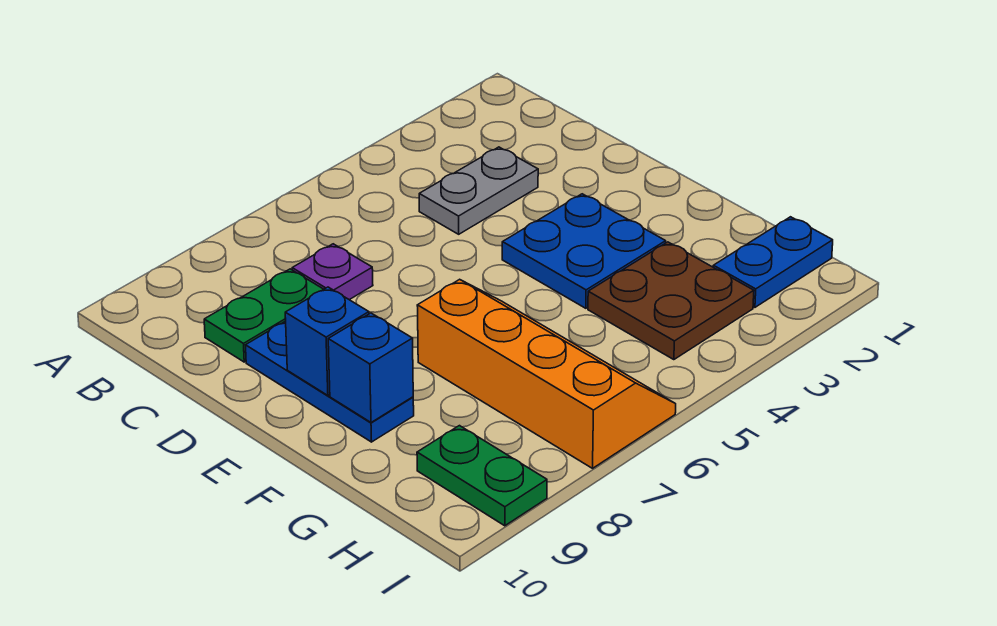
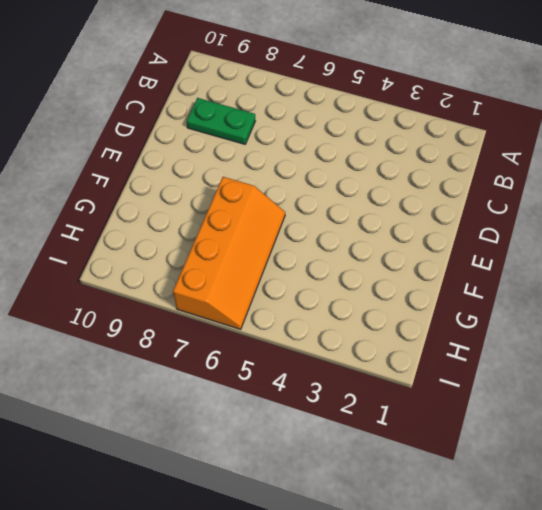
none -> grey 1x2 plate [419,147,538,234]
none -> purple 1x1 plate [292,244,373,300]

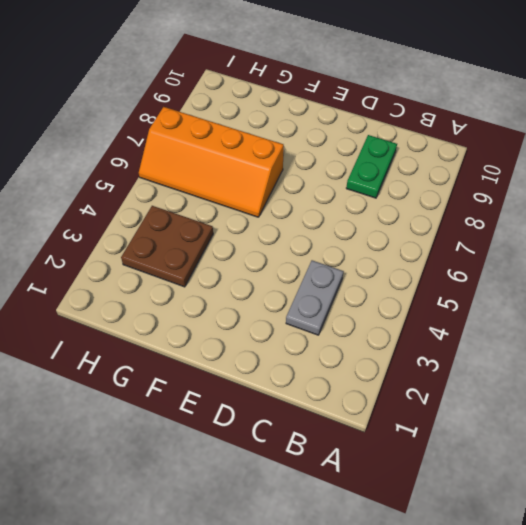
none -> purple 1x1 plate [292,244,373,300]
none -> blue 1x3 plate [246,321,414,442]

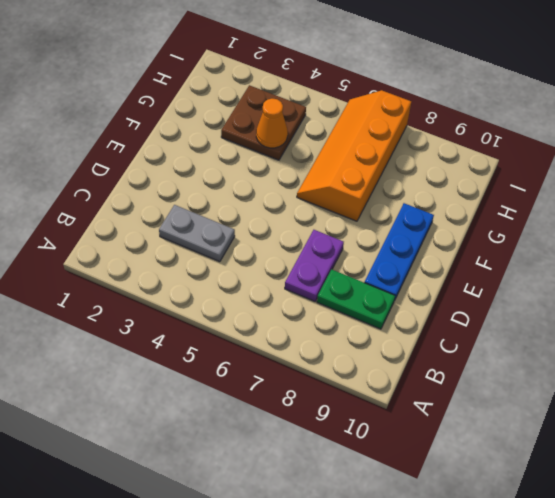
purple 1x2 plate [285,230,344,301] -> purple 1x1 plate [292,244,373,300]
orange 1x1 cone [256,99,288,148] -> none
none -> blue 2x2 plate [502,194,666,308]
none -> blue 1x2 plate [713,217,833,307]

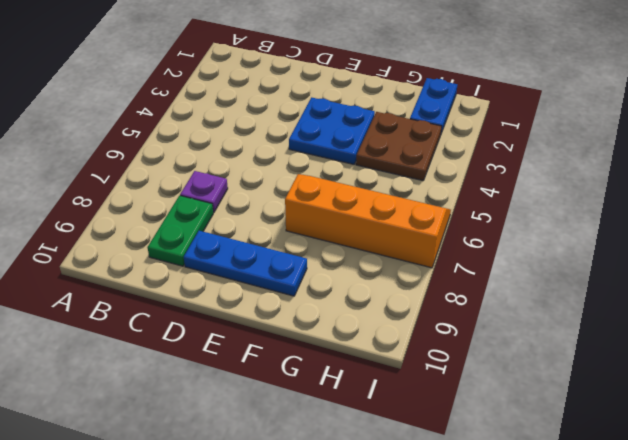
none -> grey 1x2 plate [419,147,538,234]
none -> green 1x2 plate [417,426,547,526]

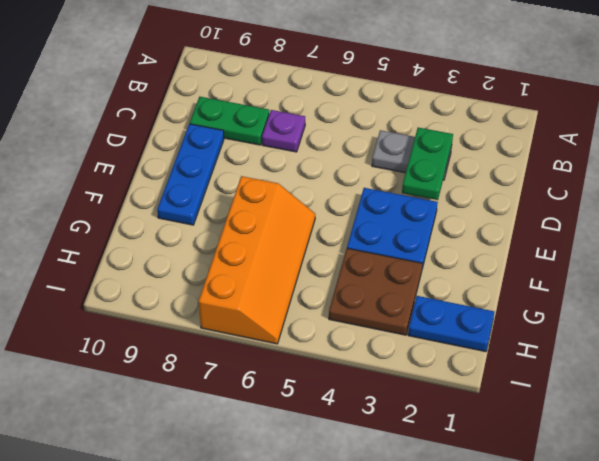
green 1x2 plate [402,128,453,200] -> green 1x2 plate moved to [417,426,547,526]
none -> blue 1x1 brick [285,287,369,395]
none -> blue 1x1 brick [328,313,413,422]

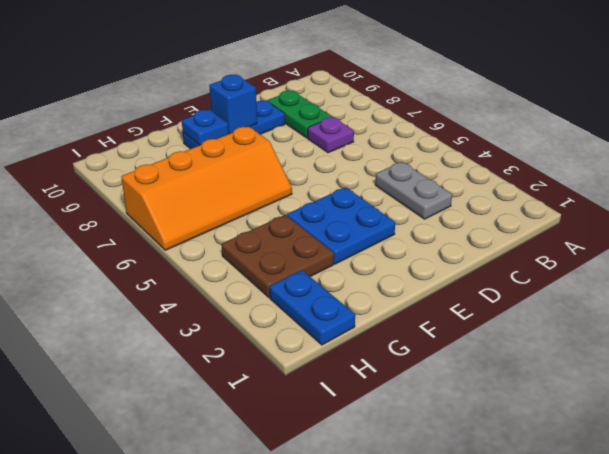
blue 1x1 plate [182,110,229,145] -> blue 1x1 brick [328,313,413,422]
none -> green 1x2 plate [417,426,547,526]

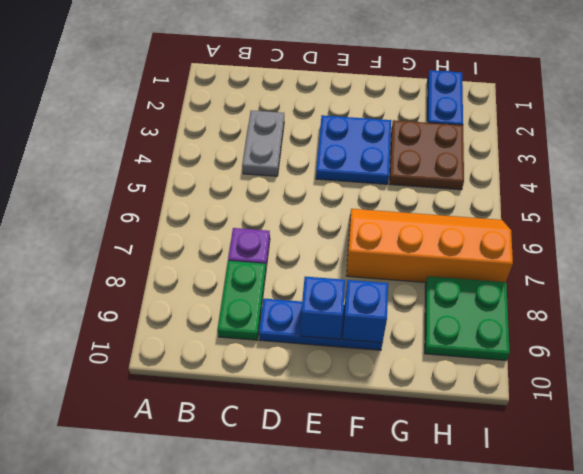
green 2x2 plate [425,276,510,360] -> green 1x2 plate [417,426,547,526]

